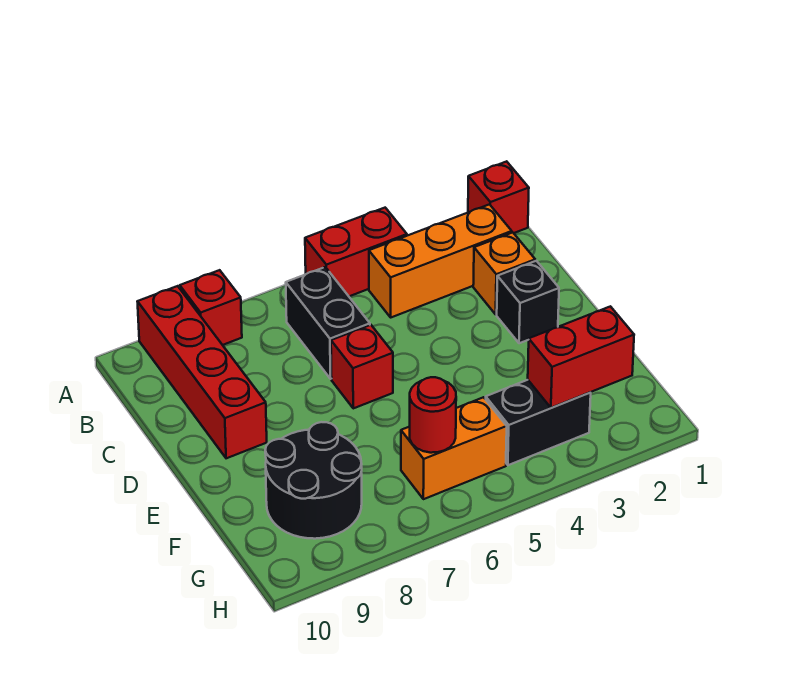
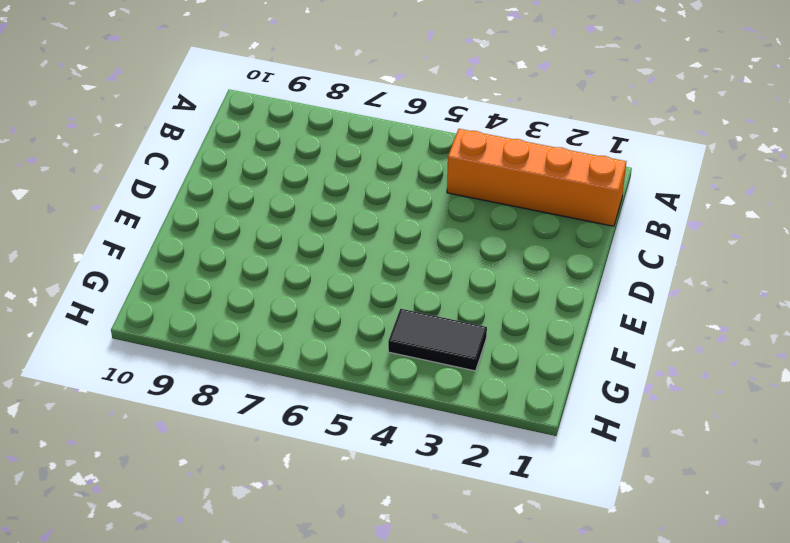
orange 1x4 brick [447,129,627,226] -> orange 1x3 brick [369,204,512,317]
black 1x2 tile [388,309,487,371] -> black 1x2 brick [486,380,591,465]
none -> red 1x1 brick [468,161,529,233]
none -> red 1x2 brick [305,208,407,296]
none -> red 1x1 brick [180,270,242,345]

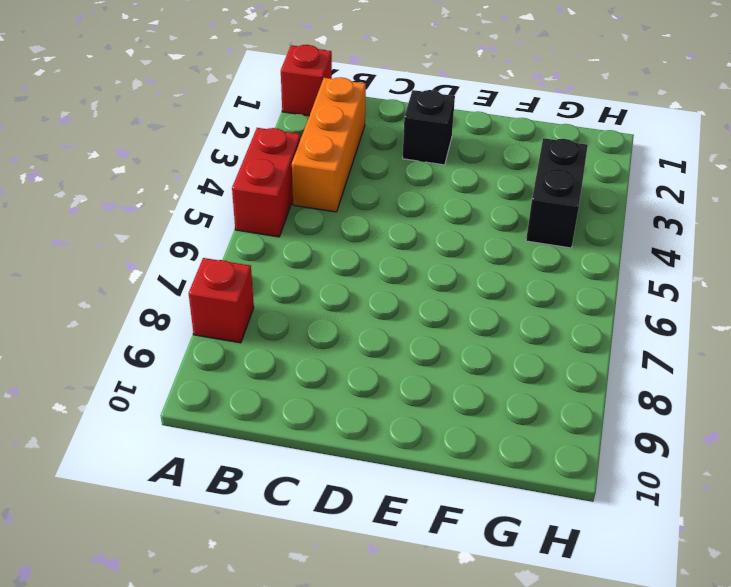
none -> red 1x4 brick [137,286,267,458]
none -> black 1x2 brick [286,267,370,379]
none -> orange 1x1 brick [473,232,535,314]

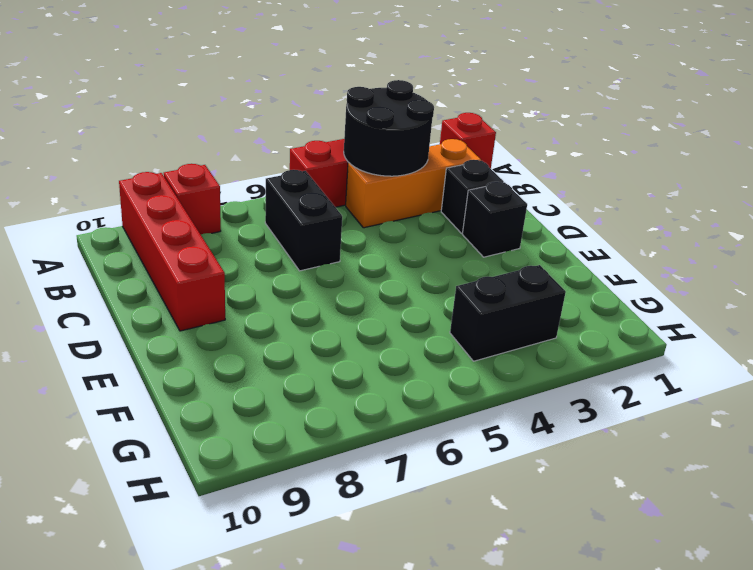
black 2x2 round brick [344,80,434,176] -> black 2x2 round brick moved to [265,422,362,539]
black 1x1 brick [441,160,504,233] -> orange 1x1 brick [473,232,535,314]
none -> red 1x1 brick [331,325,393,408]
none -> orange 1x2 brick [401,397,507,499]
none -> red 1x2 brick [528,306,634,408]

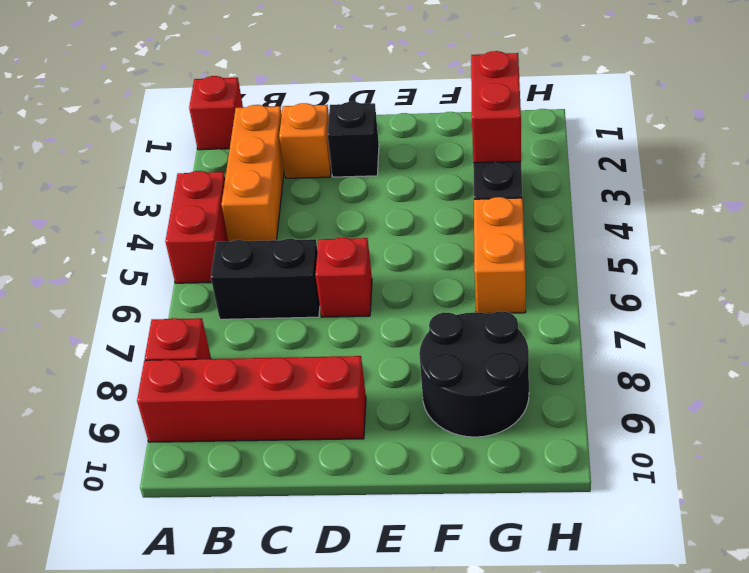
none -> red 1x1 round brick [410,377,456,453]

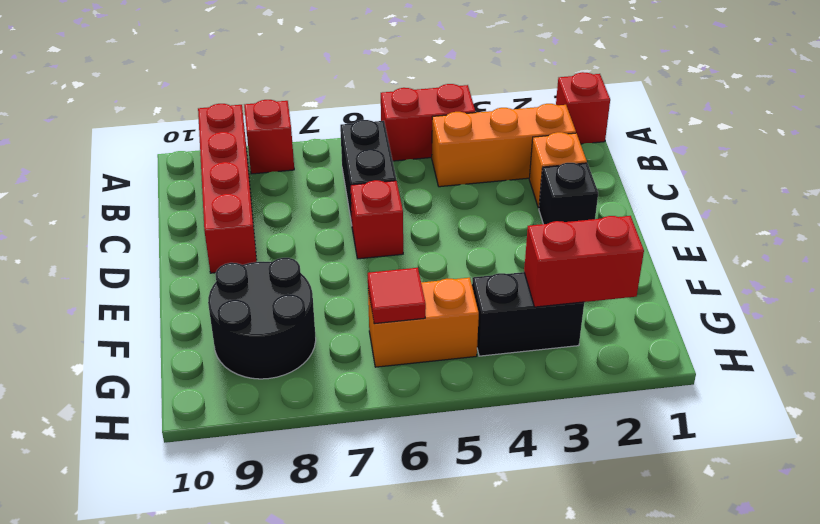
red 1x1 tile [368,268,426,324] -> red 1x1 round brick [410,377,456,453]

